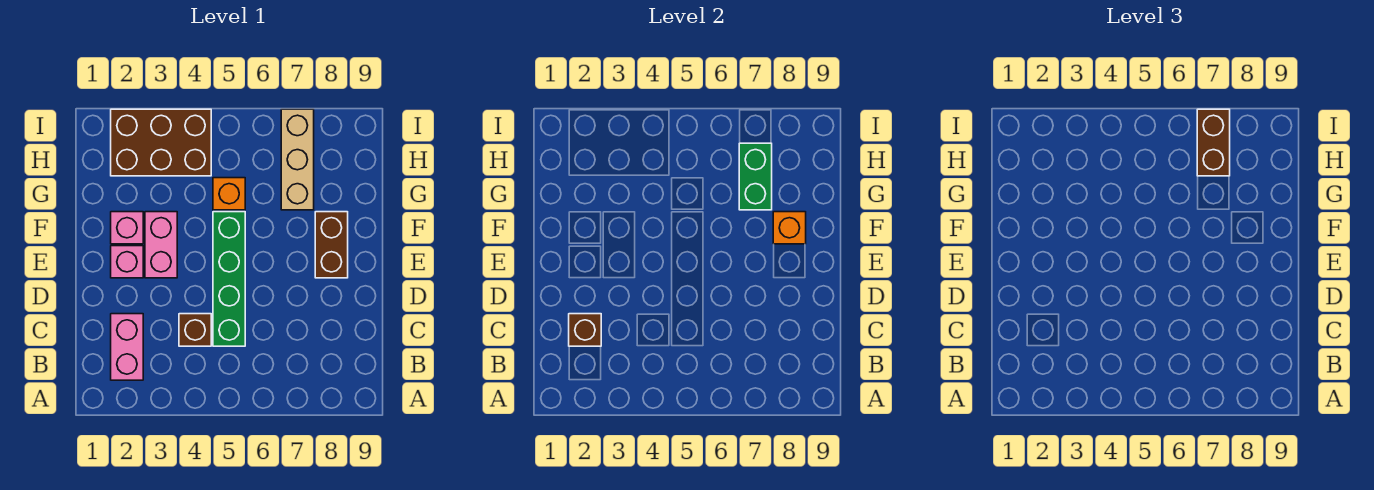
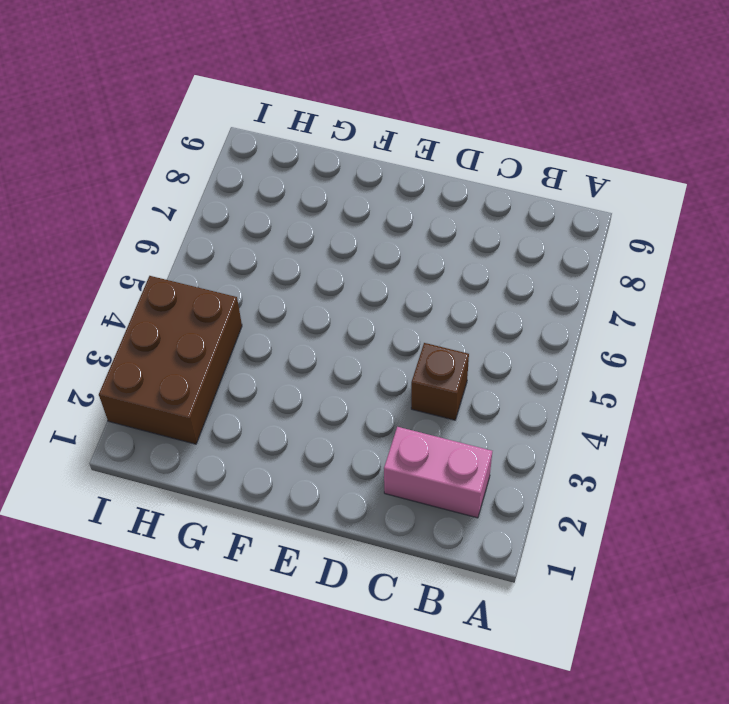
none -> green 1x4 brick [213,212,245,346]
none -> pink 1x1 brick [111,246,143,278]
none -> pink 1x2 brick [145,212,177,278]

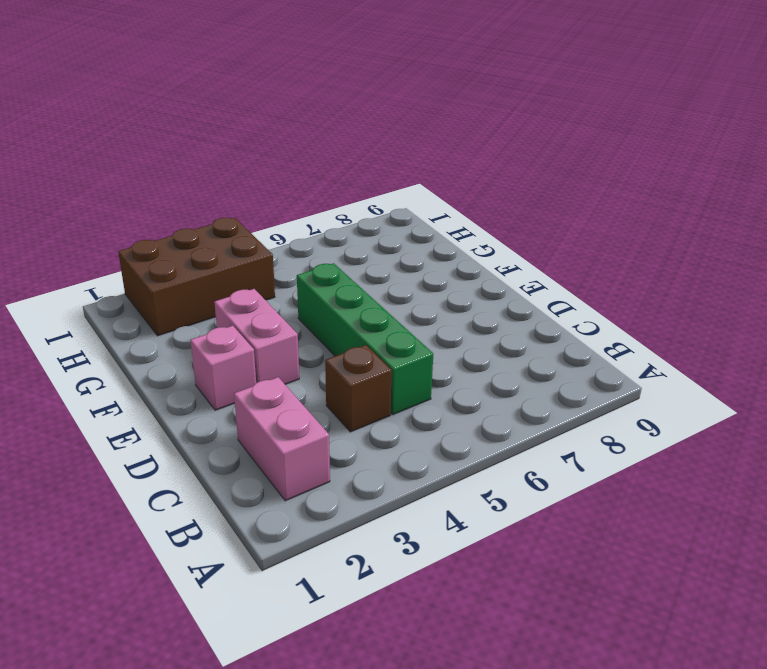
none -> brown 1x2 brick [315,212,348,278]
none -> pink 1x1 brick [111,212,143,244]
none -> orange 1x1 brick [213,178,245,210]

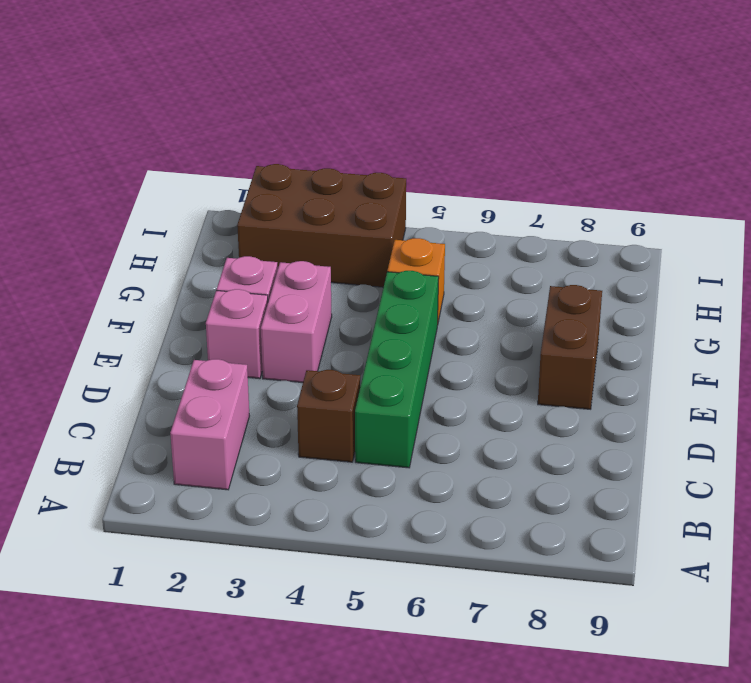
none -> tan 1x3 brick [281,109,314,210]
none -> brown 1x1 brick [569,314,601,346]
none -> orange 1x1 brick [773,212,806,244]

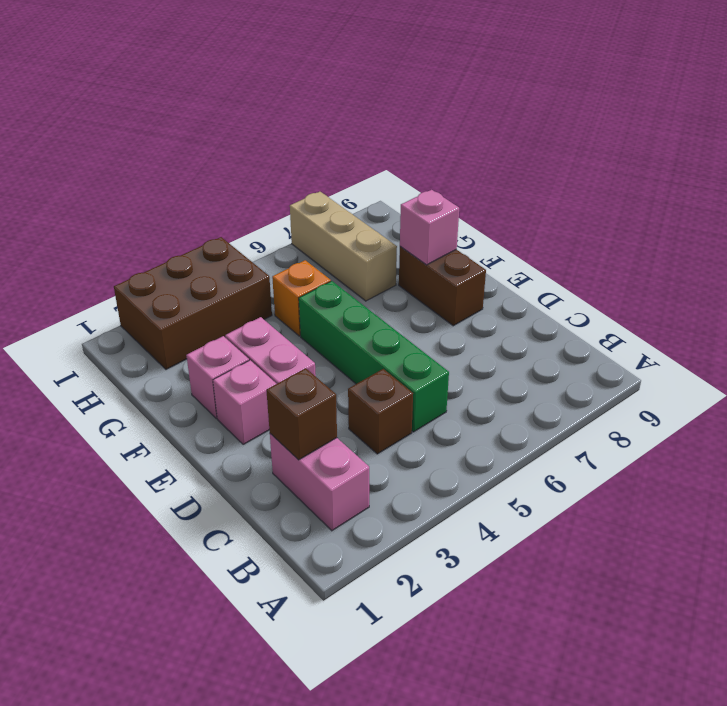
pink 1x1 brick [400,190,459,265] -> orange 1x1 brick [773,212,806,244]
none -> green 1x2 brick [739,143,772,210]
none -> brown 1x2 brick [1197,109,1230,176]

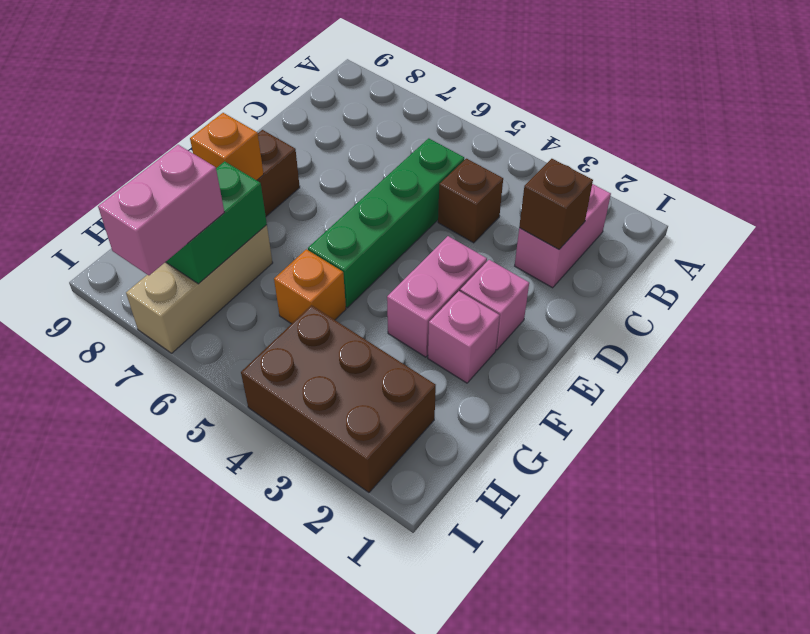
pink 1x2 brick [98,145,224,275] -> brown 1x2 brick [1197,109,1230,176]

